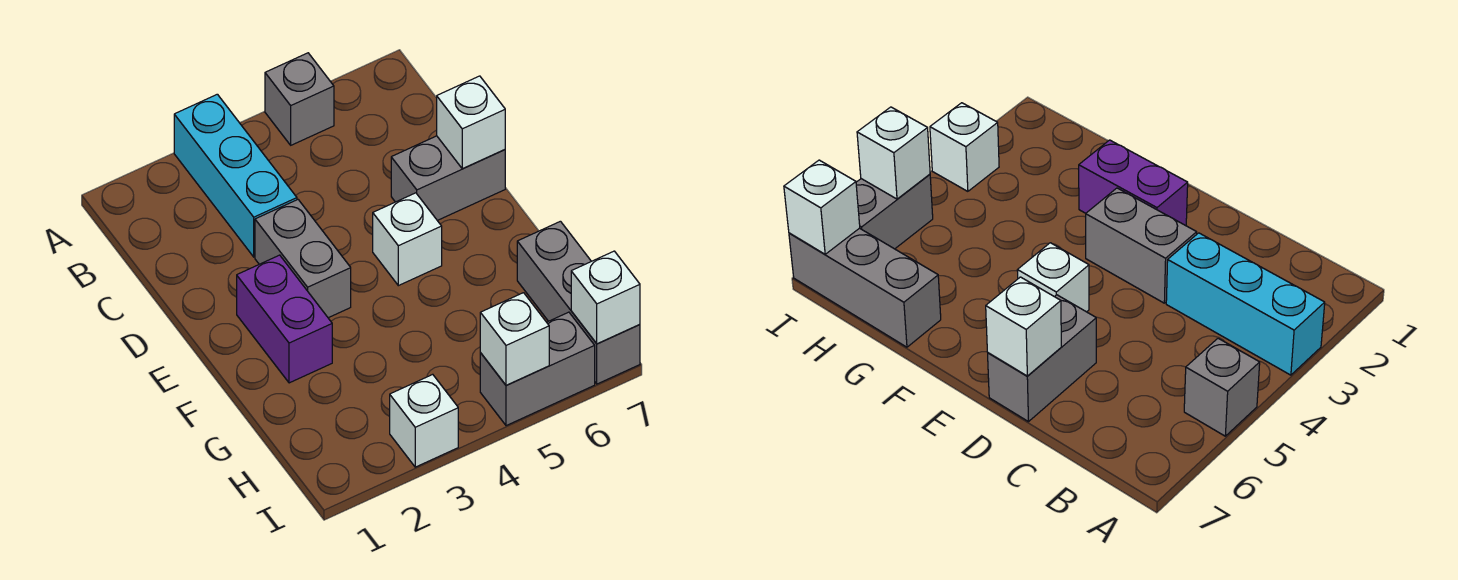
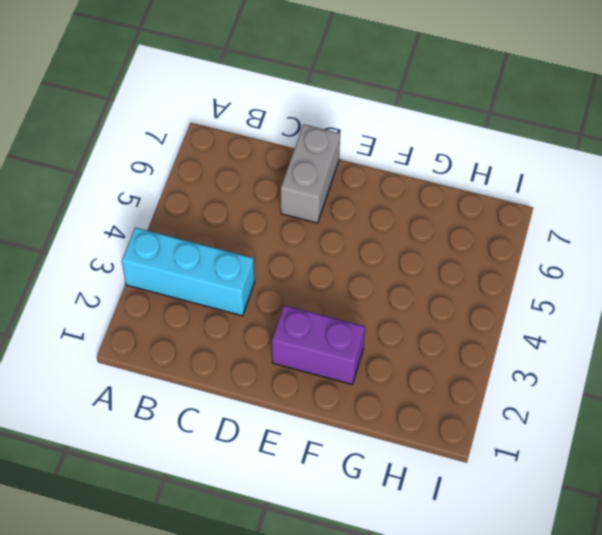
none -> grey 1x1 brick [265,53,334,145]
none -> grey 1x2 brick [255,200,351,318]
none -> white 1x1 brick [373,193,442,286]

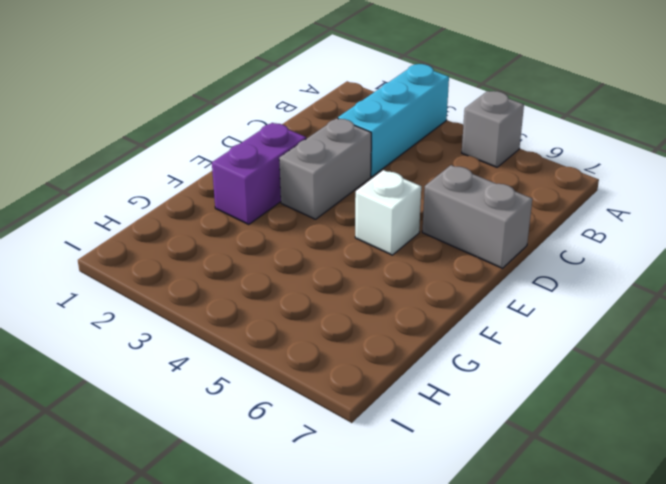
none -> grey 1x3 brick [517,221,640,384]
none -> white 1x1 brick [390,374,458,467]
none -> grey 1x2 brick [480,312,595,426]

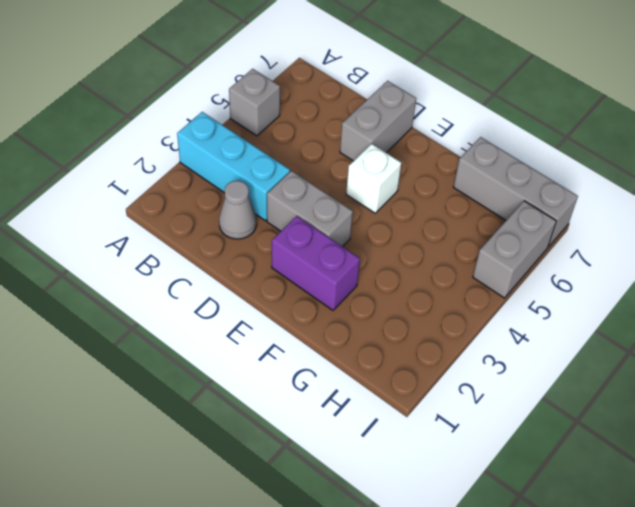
grey 1x1 cone [219,181,257,239] -> none
none -> white 1x1 brick [390,374,458,467]
none -> white 1x1 brick [437,76,505,169]
none -> white 1x1 brick [480,293,549,385]

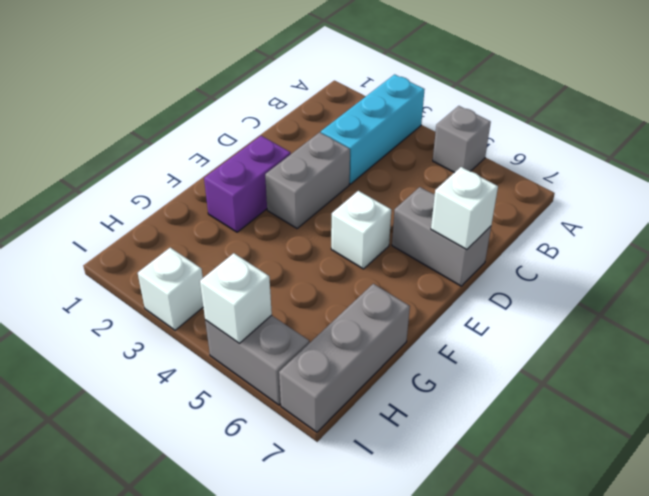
none -> white 1x1 brick [571,251,640,344]

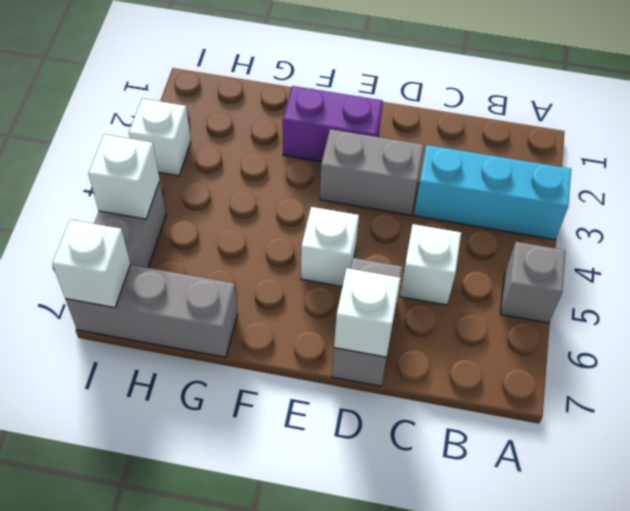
white 1x1 brick [400,224,461,305] -> none

